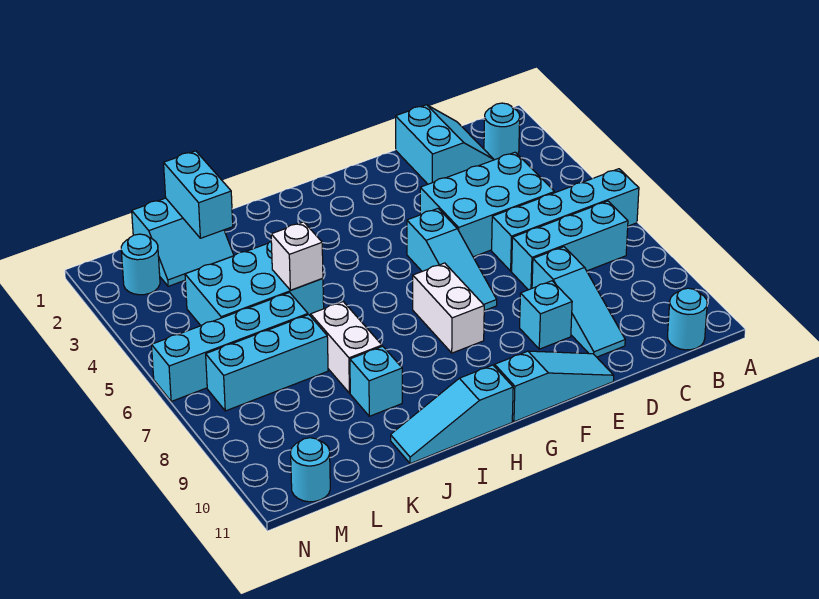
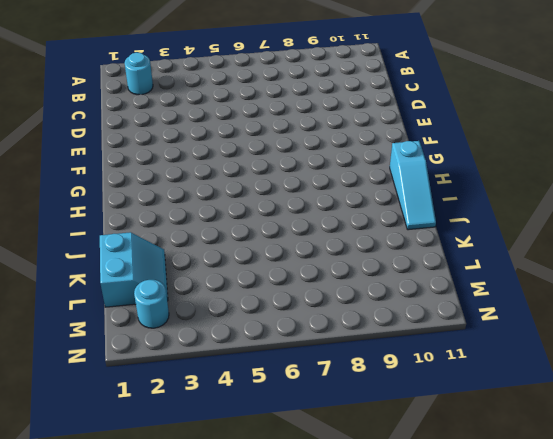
none -> cyan 1x4 brick [492,169,639,271]
none -> cyan 1x3 brick [512,201,628,290]
none -> cyan 1x1 round brick [668,288,707,350]

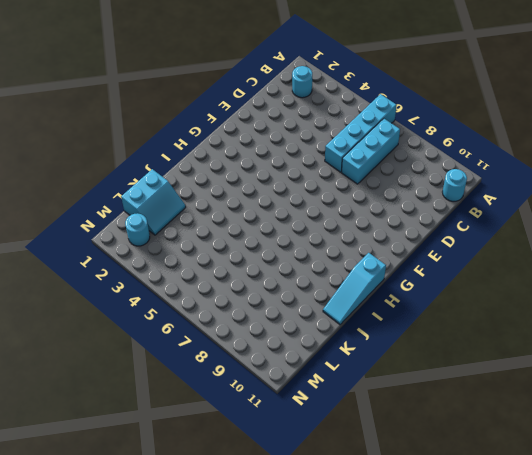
none -> cyan 2x2 slope [396,105,494,184]
none -> cyan 2x3 brick [420,152,554,257]
none -> cyan 1x3 slope [532,247,625,357]

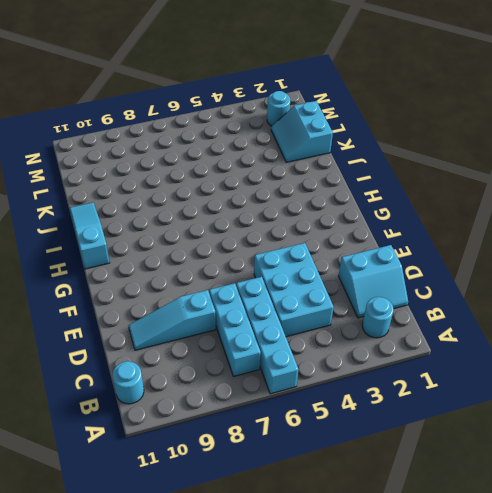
none -> cyan 1x1 brick [520,281,572,349]
none -> cyan 1x3 slope [495,351,614,422]
none -> cyan 1x3 slope [407,209,497,311]

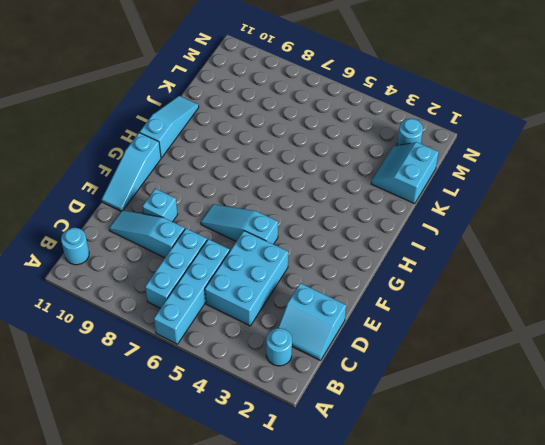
none -> white 1x2 brick [413,263,484,353]
none -> cyan 2x3 brick [185,242,324,326]
none -> white 1x2 brick [311,302,382,393]

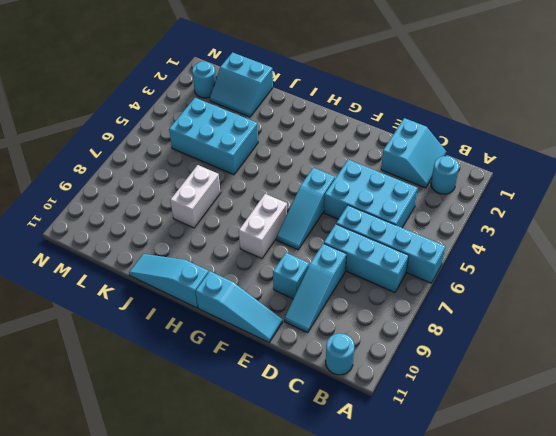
none -> cyan 1x1 brick [350,346,402,416]
none -> cyan 1x4 brick [152,293,308,401]
none -> cyan 1x3 brick [206,315,328,411]

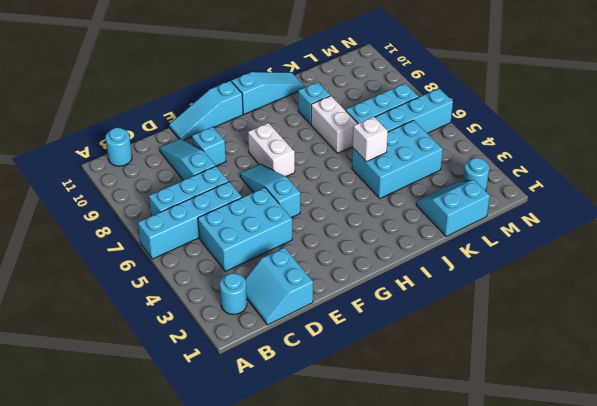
none -> cyan 1x1 round brick [291,438,330,502]
none -> cyan 1x2 brick [164,151,233,238]

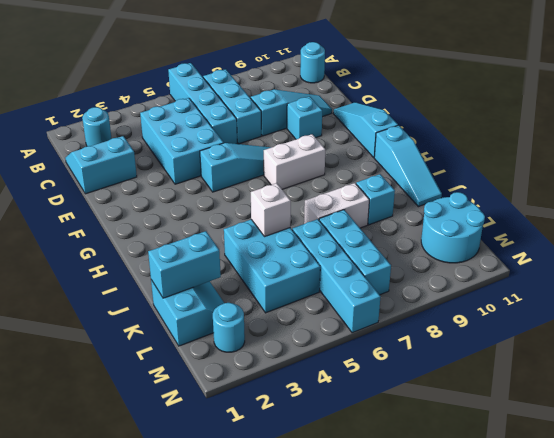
cyan 2x2 round brick [421,192,485,263] -> cyan 1x1 round brick [291,438,330,502]

